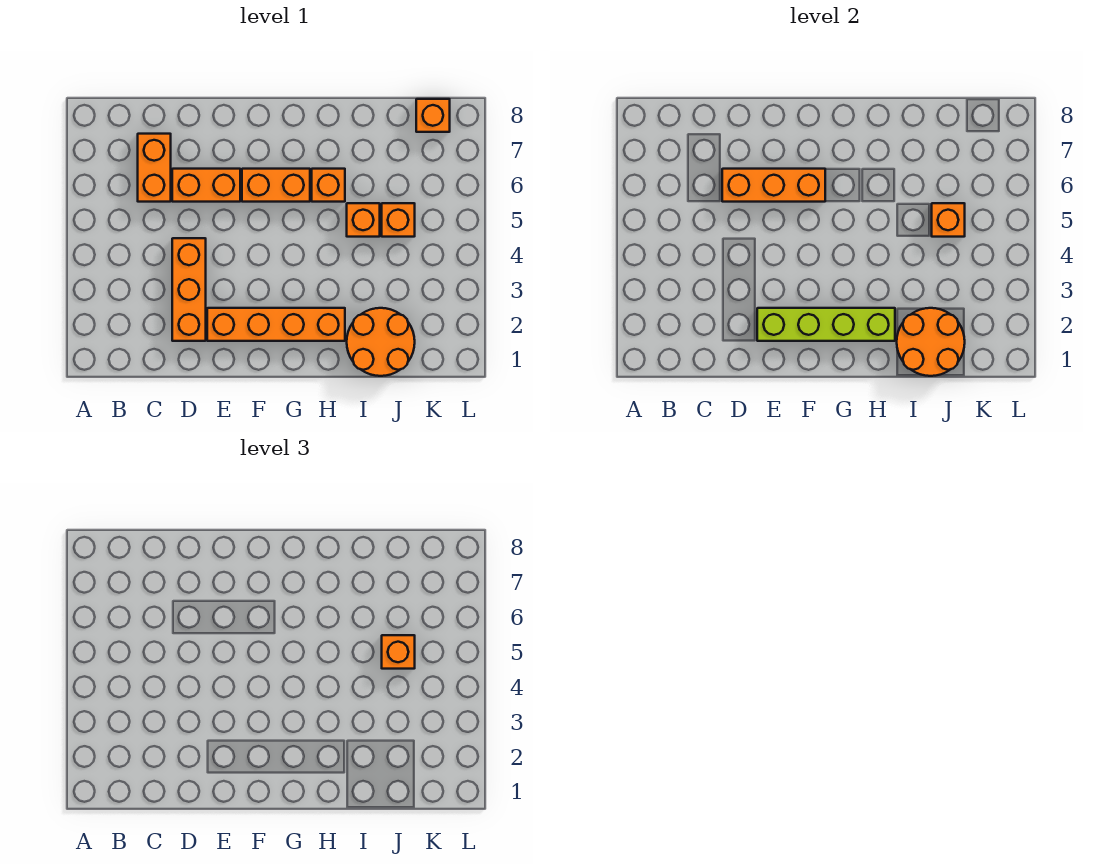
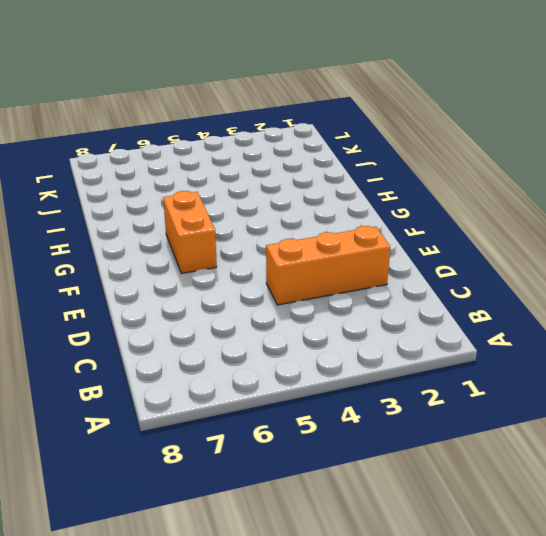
none -> orange 1x2 brick [138,134,171,202]
none -> orange 1x2 brick [172,169,240,202]
none -> orange 1x4 brick [207,308,345,341]

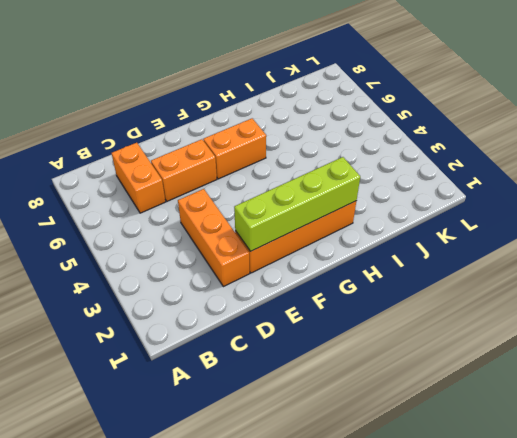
none -> orange 1x1 brick [312,169,345,202]
none -> orange 2x2 round brick [347,308,415,376]
none -> orange 1x1 brick [347,203,380,237]

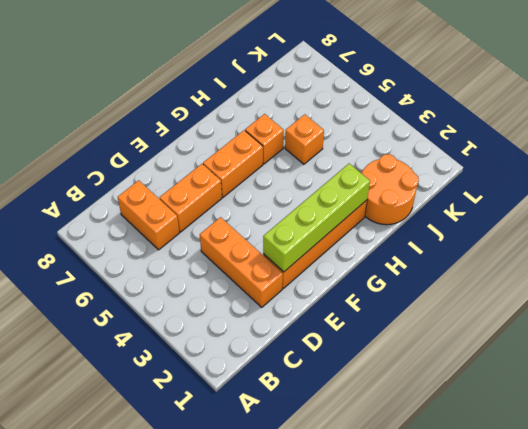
none -> orange 1x1 brick [382,203,415,237]
none -> orange 1x1 brick [416,99,450,132]
none -> orange 1x3 brick [722,169,825,202]

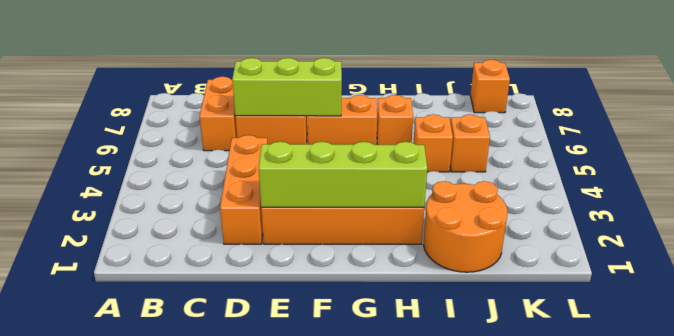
lime 1x3 brick [232,58,342,116] -> orange 1x3 brick [722,169,825,202]
none -> orange 2x2 round brick [897,308,965,376]
none -> orange 1x1 brick [932,203,965,237]
none -> orange 1x1 brick [382,635,415,669]

